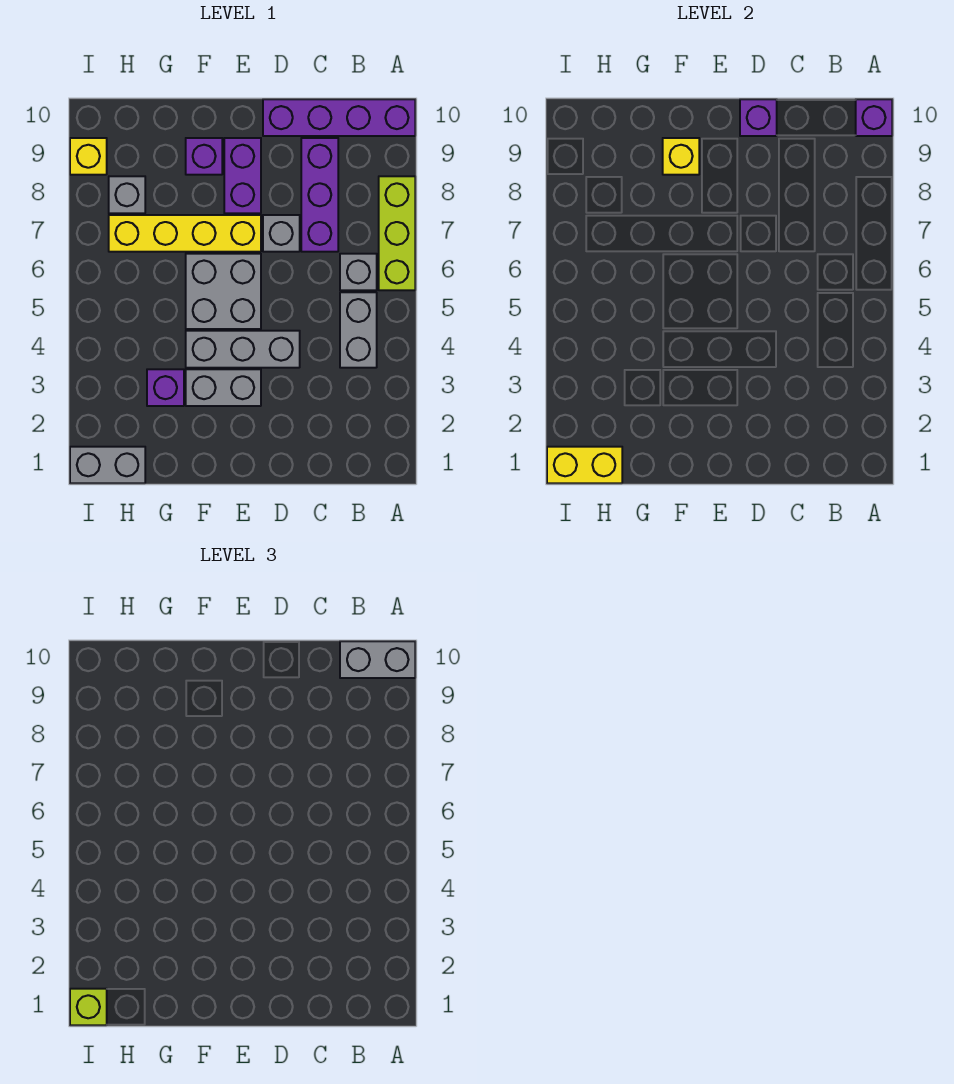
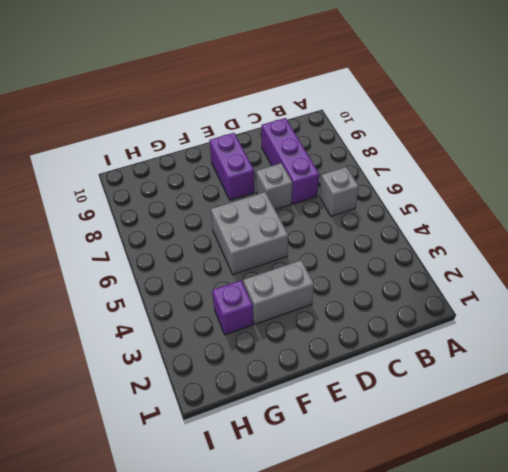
none -> lime 1x3 brick [379,176,415,290]
none -> purple 1x4 brick [263,99,415,136]
none -> grey 1x2 brick [340,292,377,368]

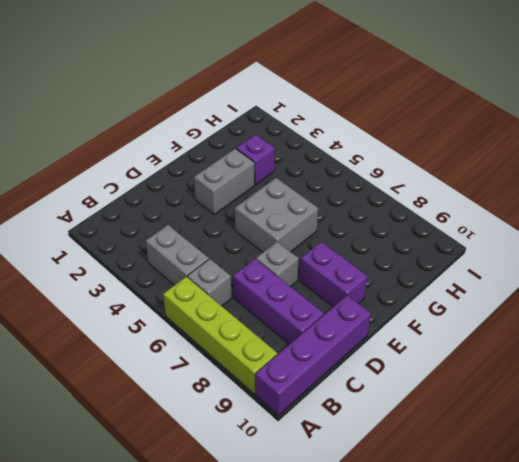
lime 1x4 brick [163,277,277,394] -> lime 1x3 brick [379,176,415,290]
none -> grey 1x3 brick [186,331,300,368]
none -> yellow 1x4 brick [109,215,261,252]
none -> purple 1x1 brick [186,138,222,175]

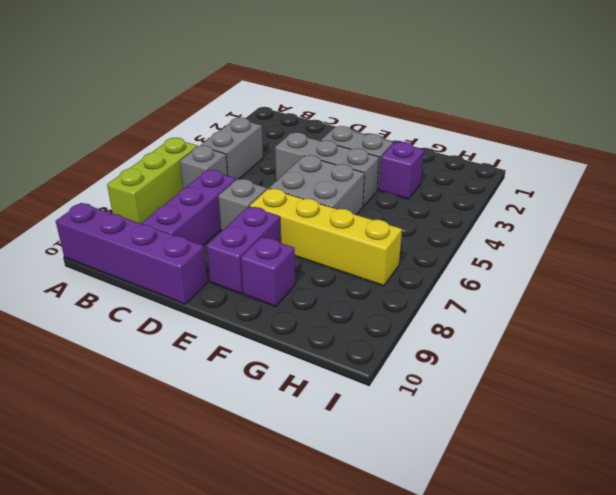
none -> grey 1x2 brick [70,447,145,483]
none -> grey 1x1 brick [109,176,145,213]
none -> yellow 1x1 brick [70,138,107,175]

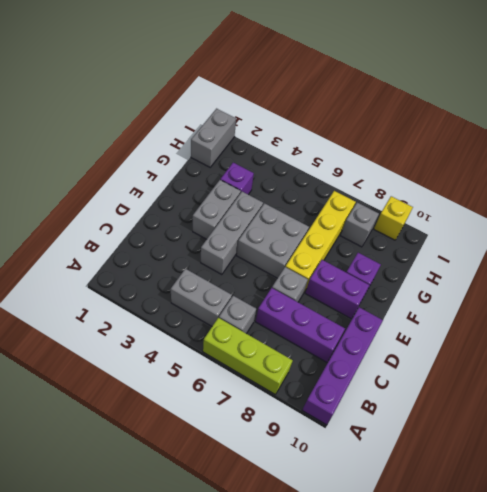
none -> purple 1x1 brick [856,99,892,136]
none -> purple 1x1 brick [740,99,777,136]
none -> yellow 1x1 brick [663,138,699,175]

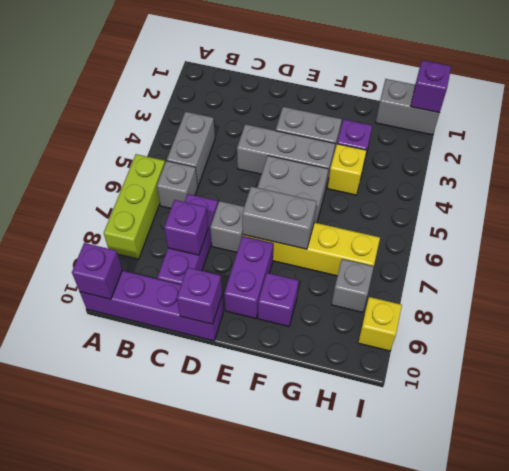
purple 1x1 brick [164,200,208,255] -> none
grey 1x2 brick [242,187,317,249] -> grey 1x2 brick moved to [340,641,415,678]
yellow 1x1 brick [328,144,366,195] -> yellow 1x1 brick moved to [663,138,699,175]
purple 1x1 brick [411,60,451,113] -> yellow 1x2 brick [547,447,622,483]
none -> lime 1x1 brick [70,989,107,1025]

